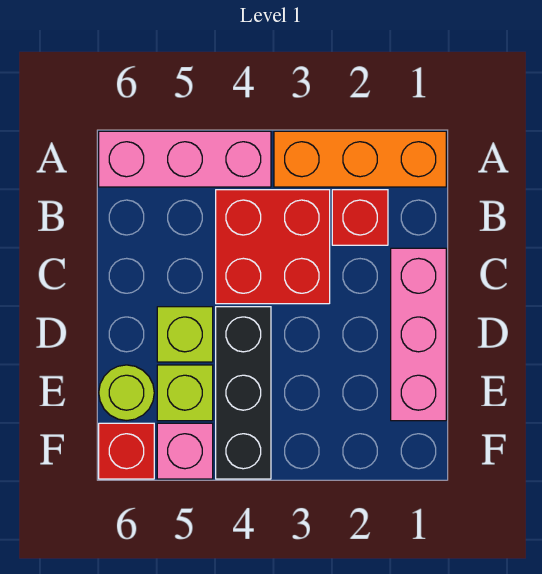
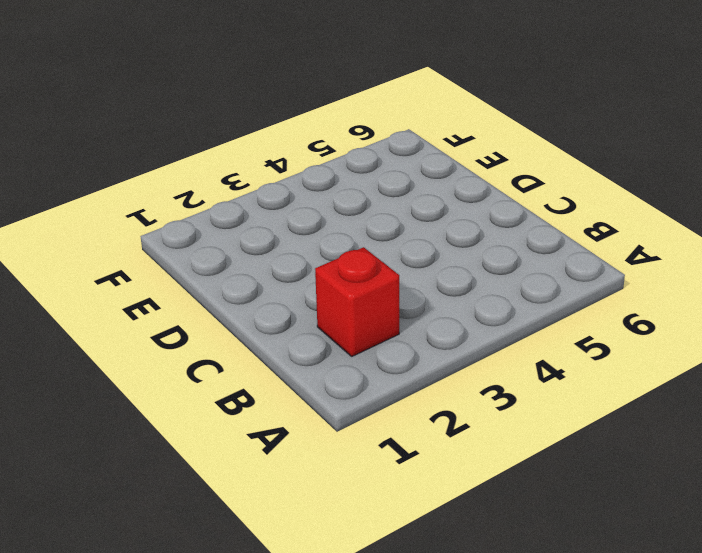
none -> orange 1x3 brick [274,131,446,187]
none -> pink 1x3 brick [99,131,271,187]

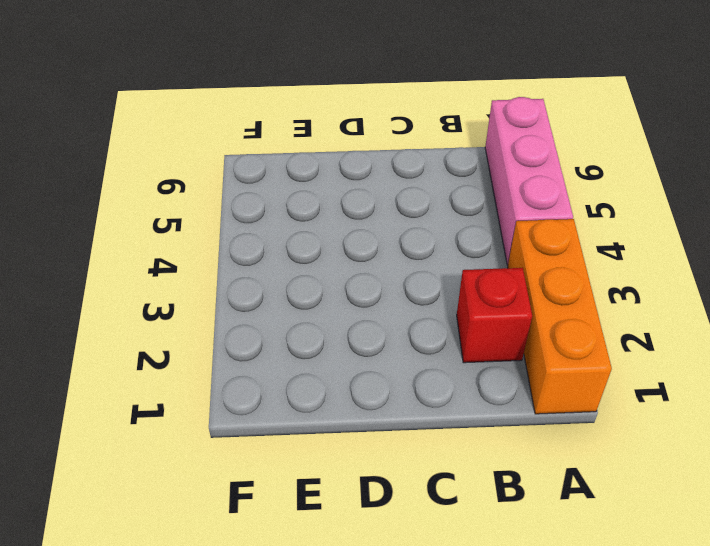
none -> red 2x2 brick [216,190,330,304]
none -> pink 1x3 brick [391,248,446,421]

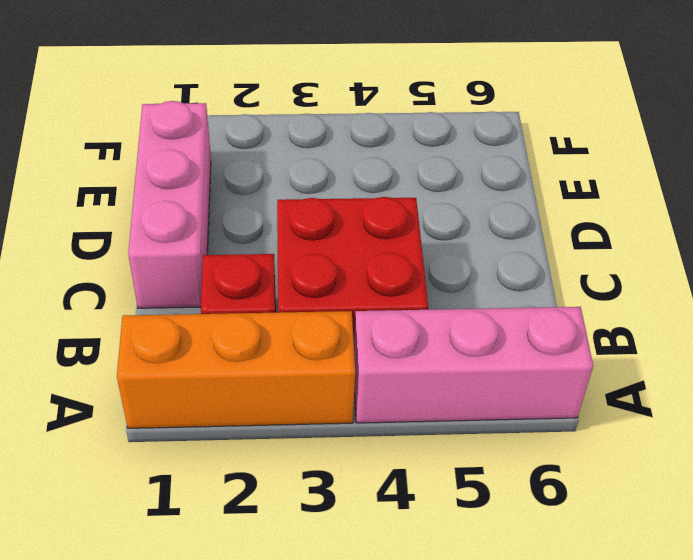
none -> black 1x3 brick [216,307,271,479]
none -> lime 1x1 brick [157,307,213,362]

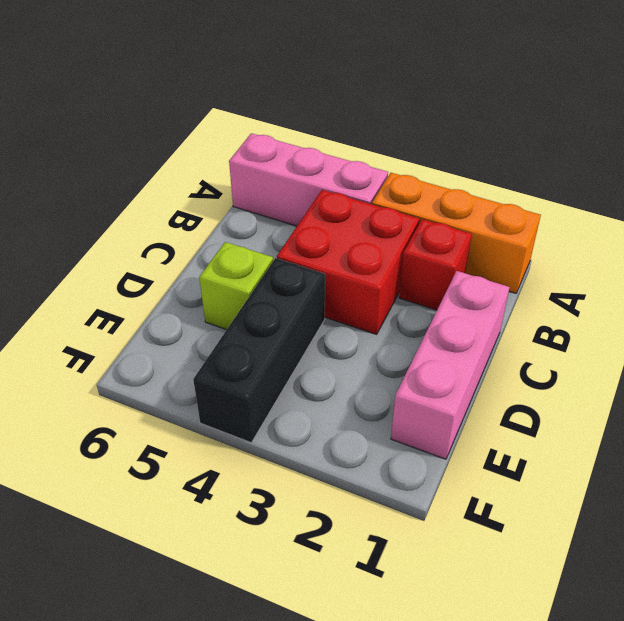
none -> lime 1x1 brick [157,365,213,421]
none -> lime 1x1 round brick [99,365,154,421]

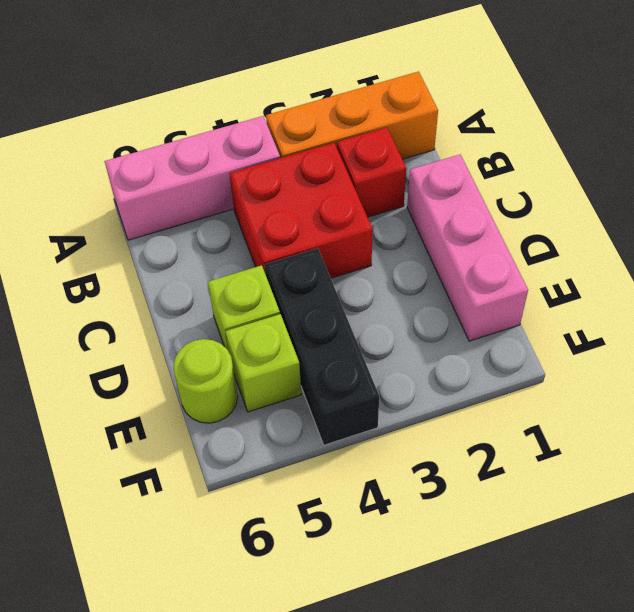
none -> pink 1x1 brick [157,423,213,479]
none -> red 1x1 brick [99,423,154,479]

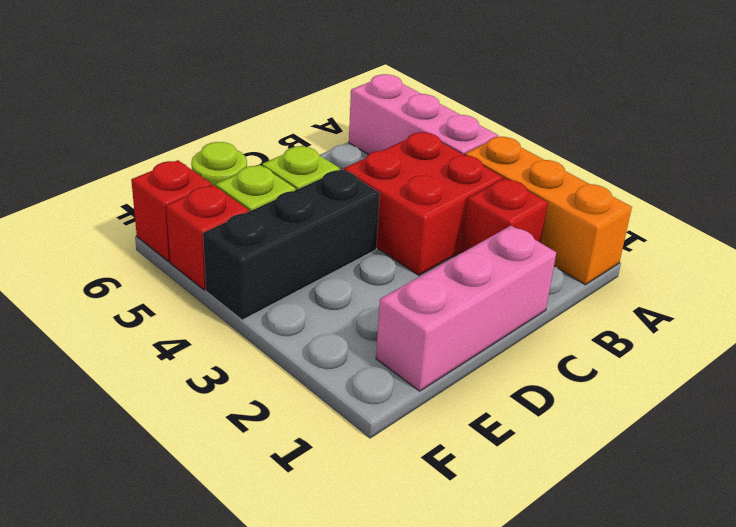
red 1x1 brick [166,185,249,290] -> pink 1x1 brick [157,423,213,479]

